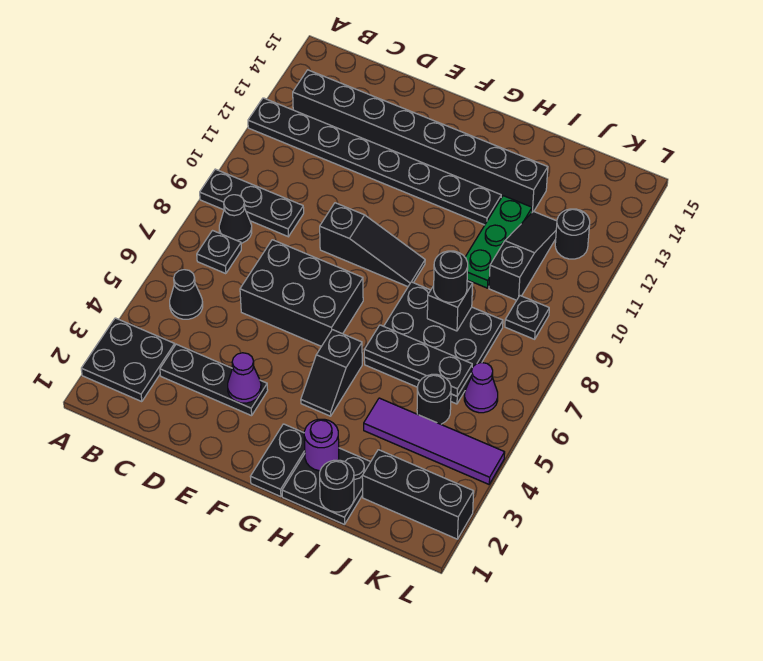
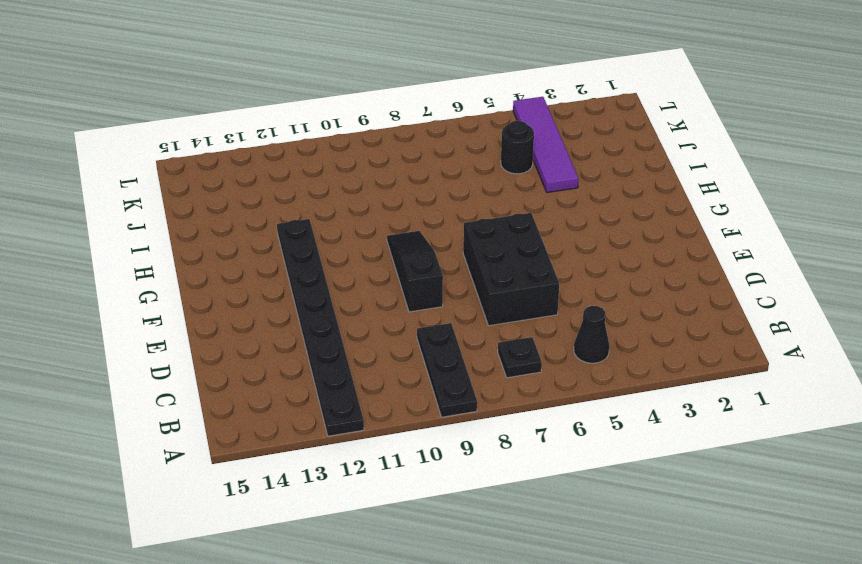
none -> black 2x2 plate [81,318,175,402]
none -> black 1x1 cone [219,195,252,243]
none -> black 1x8 brick [293,70,548,212]

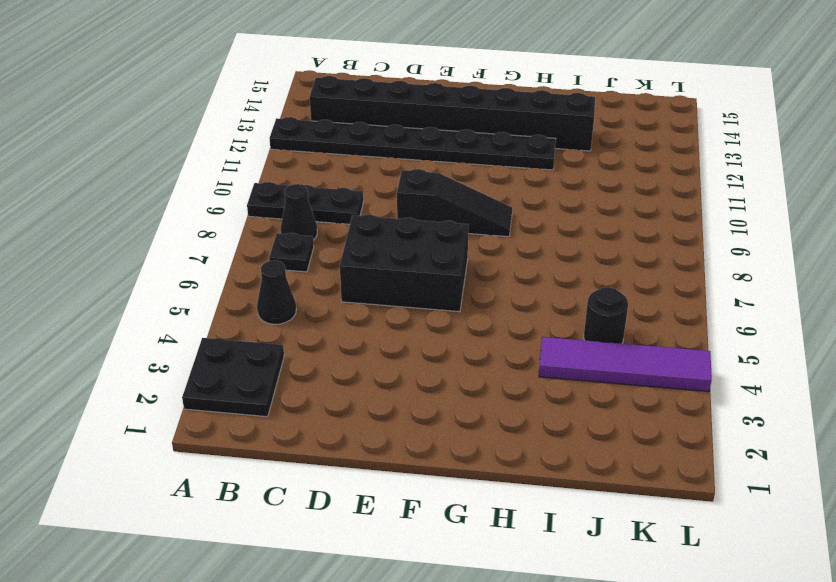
none -> black 1x3 plate [160,344,268,416]
none -> black 1x2 plate [250,424,305,497]
none -> black 1x2 slope [301,330,362,416]

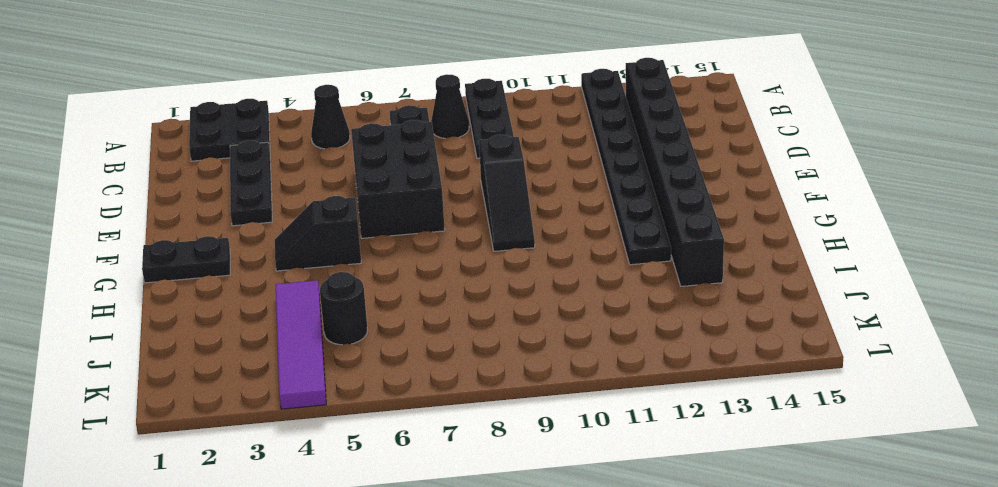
none -> black 2x2 plate [282,448,370,525]
none -> black 3x3 plate [364,282,503,404]
none -> green 1x3 plate [465,196,532,288]

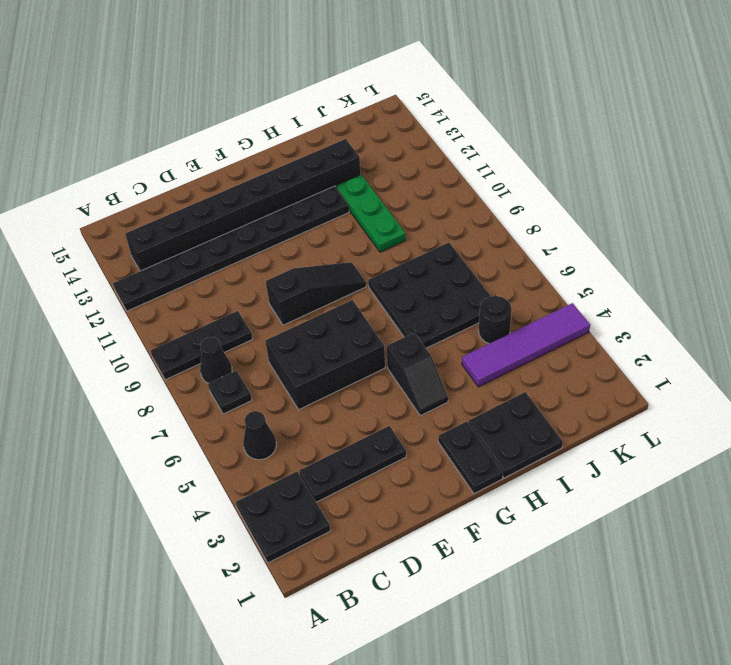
none -> black 1x3 brick [362,450,474,539]
none -> black 1x3 slope [489,212,557,300]
none -> purple 1x1 cone [464,363,498,413]

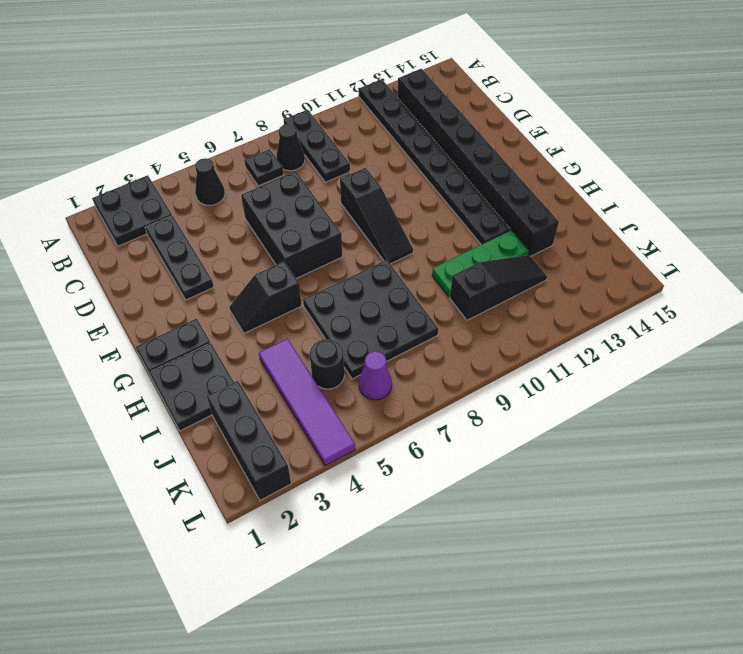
none -> black 1x1 plate [505,296,549,339]
none -> black 1x1 round brick [555,209,590,259]
none -> purple 1x1 cone [228,353,261,403]

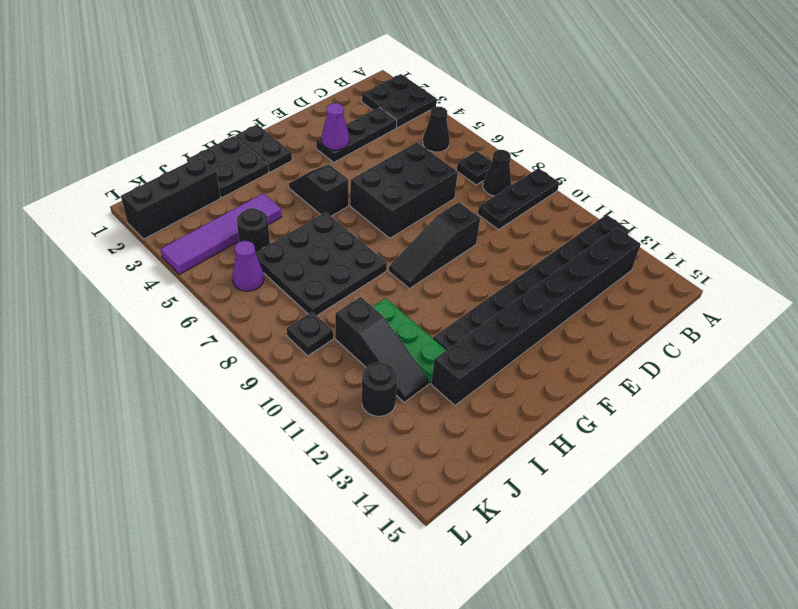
none -> purple 1x1 round brick [304,419,339,471]
none -> black 1x3 plate [364,325,472,396]
none -> black 1x1 round brick [320,460,354,512]

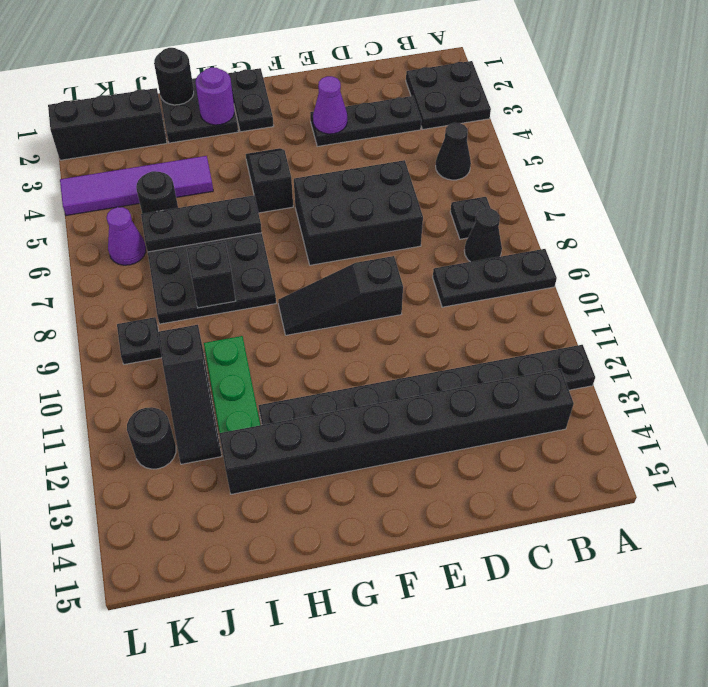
none -> black 1x1 round brick [434,251,468,302]

